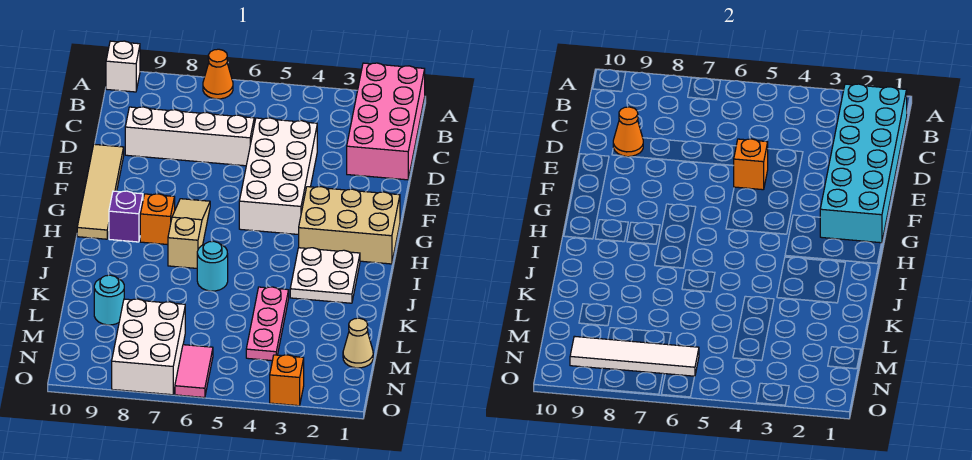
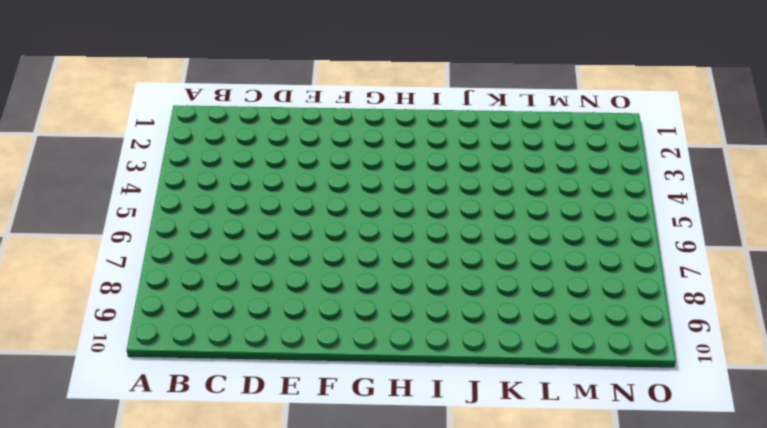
none -> pink 2x4 brick [347,63,425,180]
none -> orange 1x1 cone [203,49,233,99]
none -> white 1x1 brick [106,41,140,92]

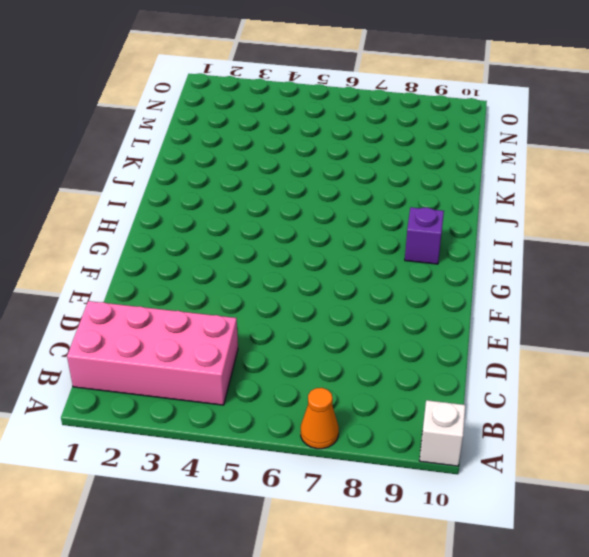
pink 2x4 brick [67,301,238,405] -> pink 2x4 brick turned to [347,63,425,180]
none -> white 2x4 brick [239,118,317,235]
none -> white 1x4 brick [125,107,254,166]
none -> tan 1x4 tile [77,144,124,239]

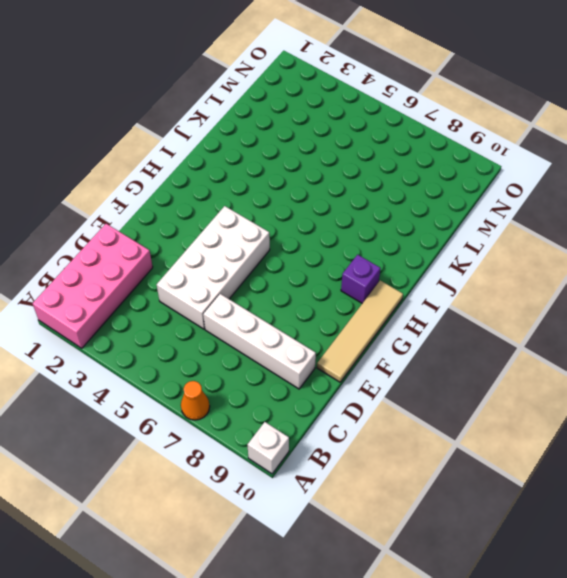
none -> tan 2x3 brick [299,187,400,264]
none -> tan 1x3 slope [168,199,210,268]
none -> orange 1x1 brick [140,194,175,245]

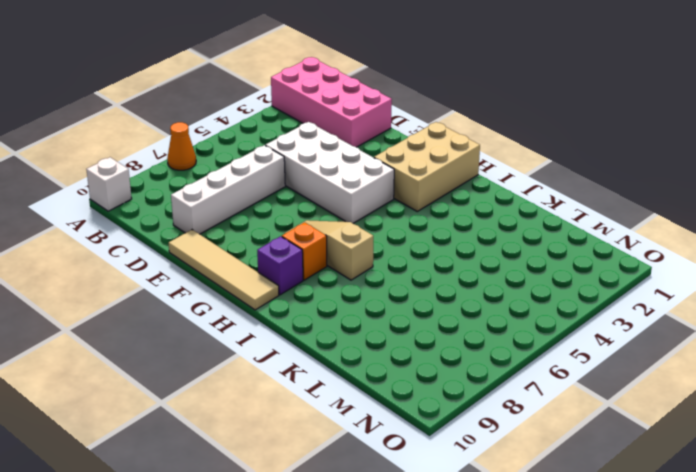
none -> white 2x2 plate [290,248,360,303]
none -> cyan 1x1 round brick [197,241,228,291]
none -> pink 1x3 plate [246,287,289,361]

